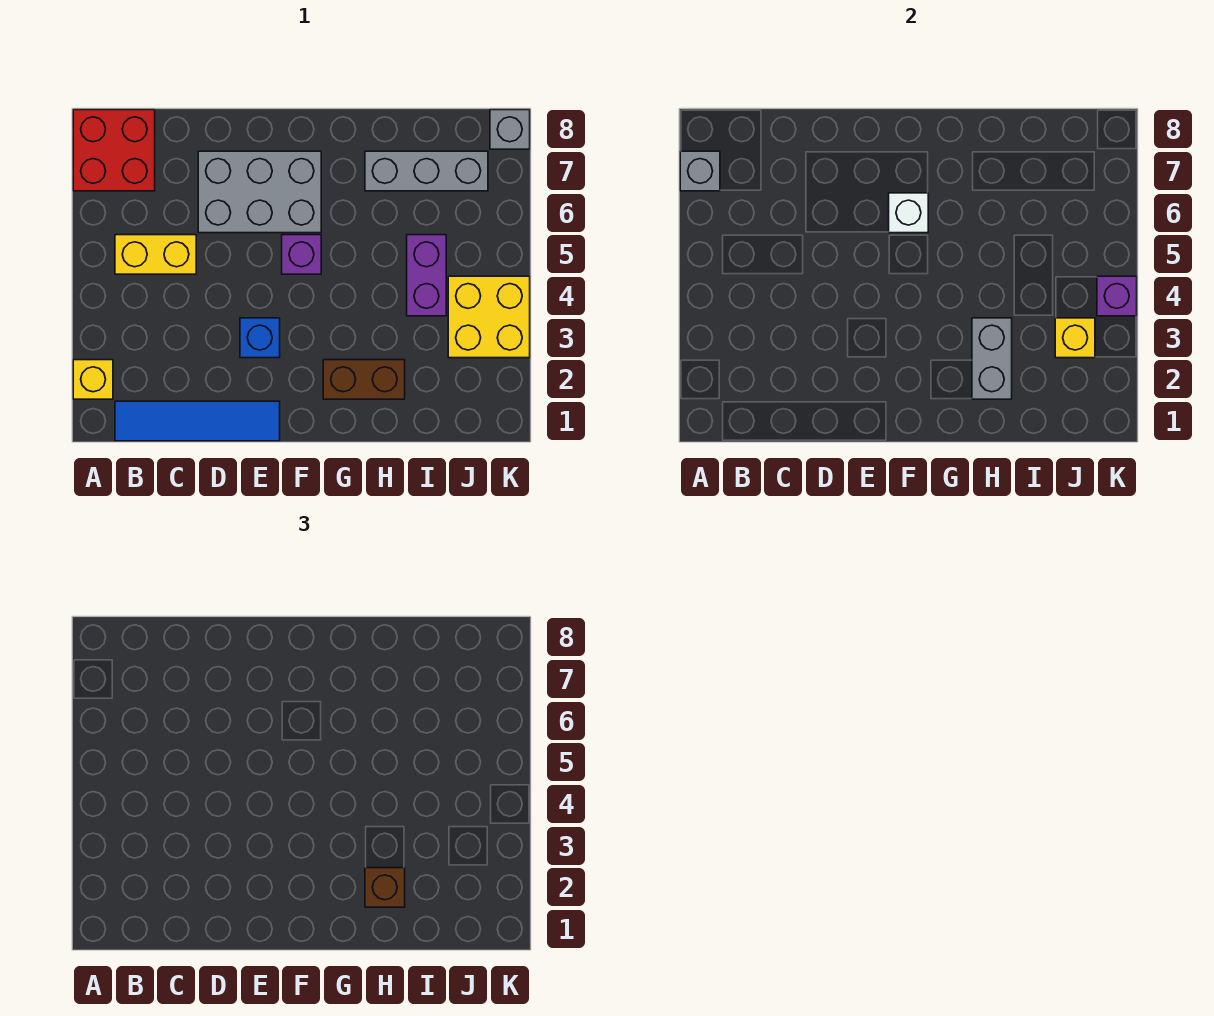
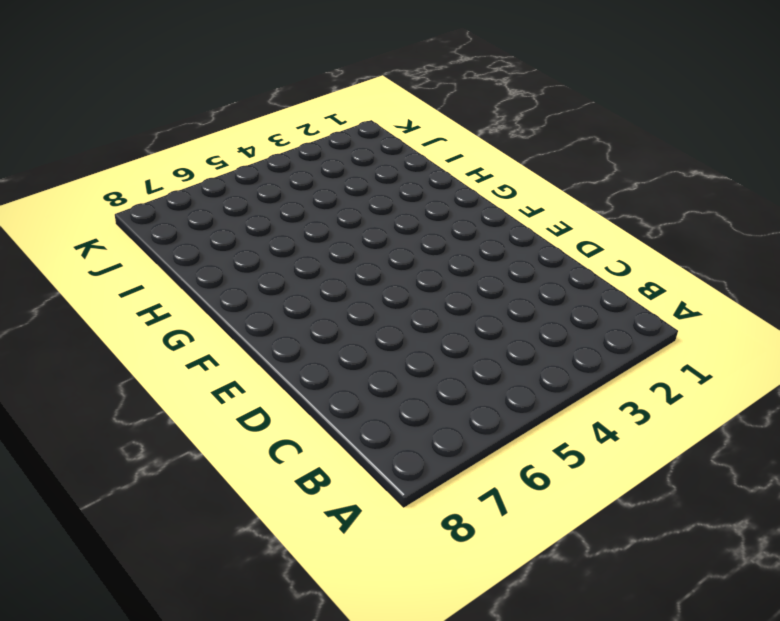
none -> yellow 1x1 brick [73,360,113,399]
none -> red 2x2 brick [73,110,155,191]
none -> blue 1x4 tile [115,401,280,441]

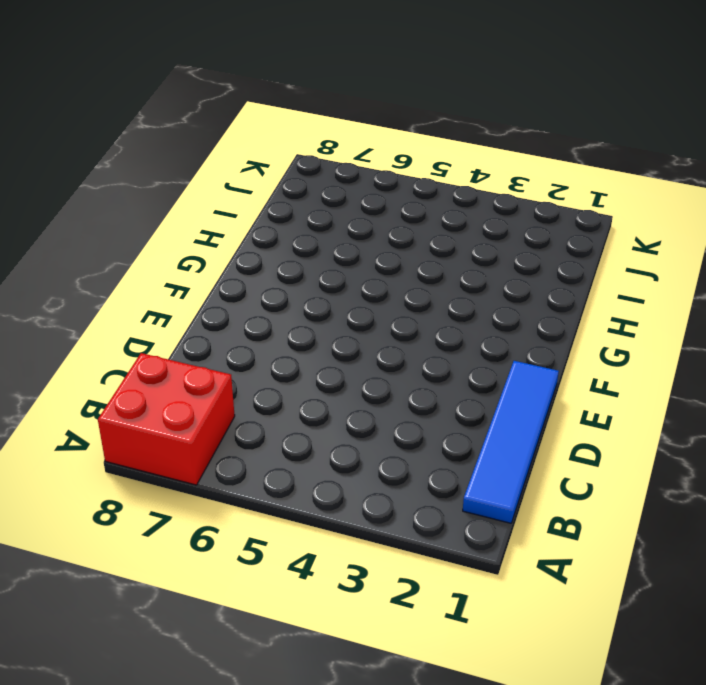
none -> yellow 1x1 brick [73,360,113,399]
none -> yellow 1x2 brick [115,235,196,274]
none -> grey 2x3 brick [198,151,321,233]

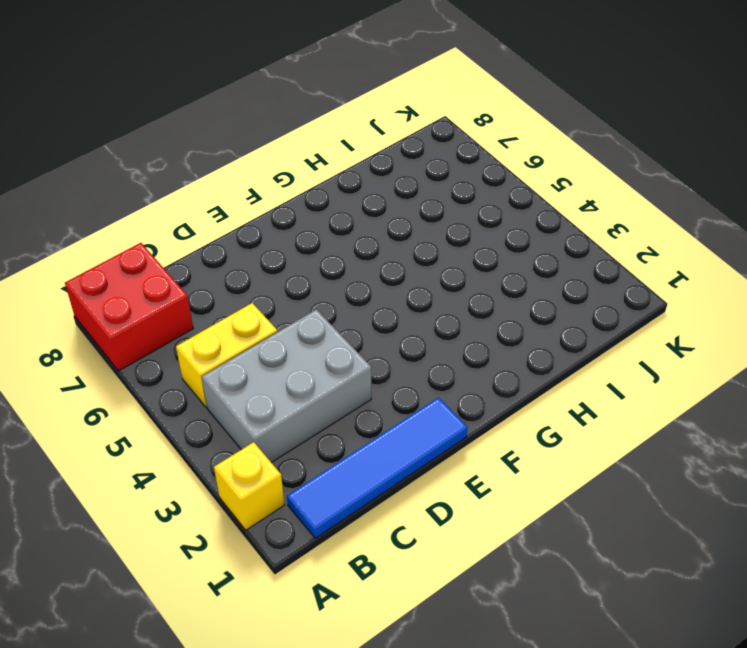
grey 2x3 brick [202,310,371,463] -> grey 2x3 brick moved to [198,151,321,233]
none -> blue 1x1 brick [240,318,280,358]
none -> purple 1x1 brick [282,235,321,274]
none -> brown 1x2 brick [323,360,405,399]

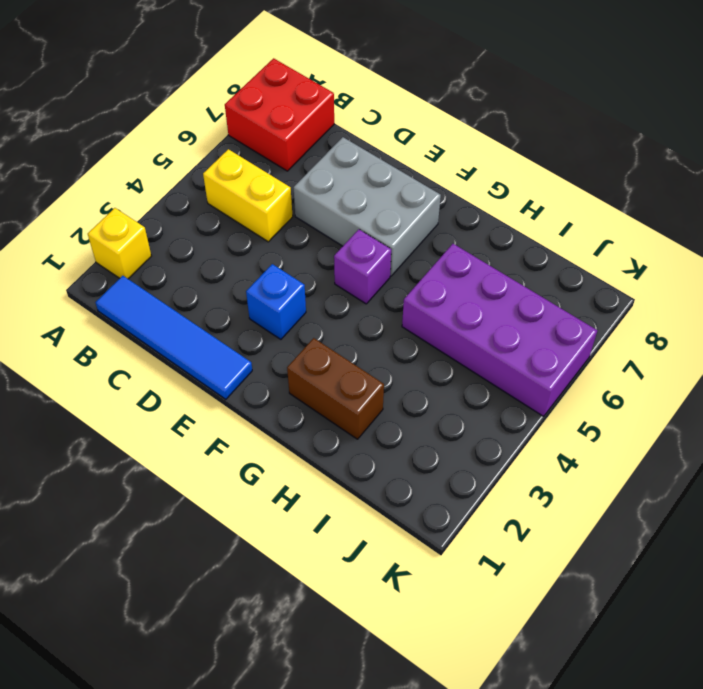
purple 2x4 brick [402,244,597,416] -> purple 1x2 brick [407,235,446,316]
none -> grey 1x3 brick [365,151,488,191]
none -> yellow 2x2 brick [448,276,530,358]
none -> grey 1x1 brick [490,110,530,149]

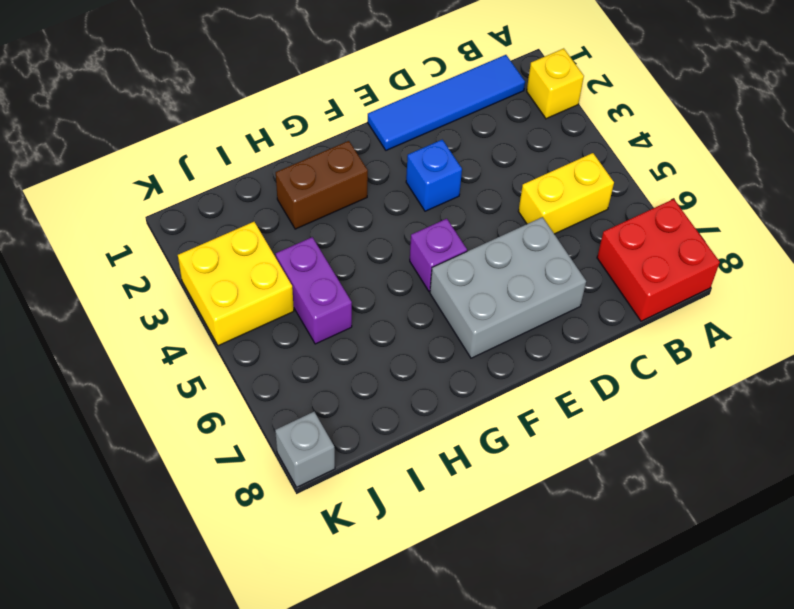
none -> grey 1x3 brick [365,151,488,191]
none -> grey 1x1 brick [680,151,720,191]
none -> white 1x1 brick [889,193,928,233]

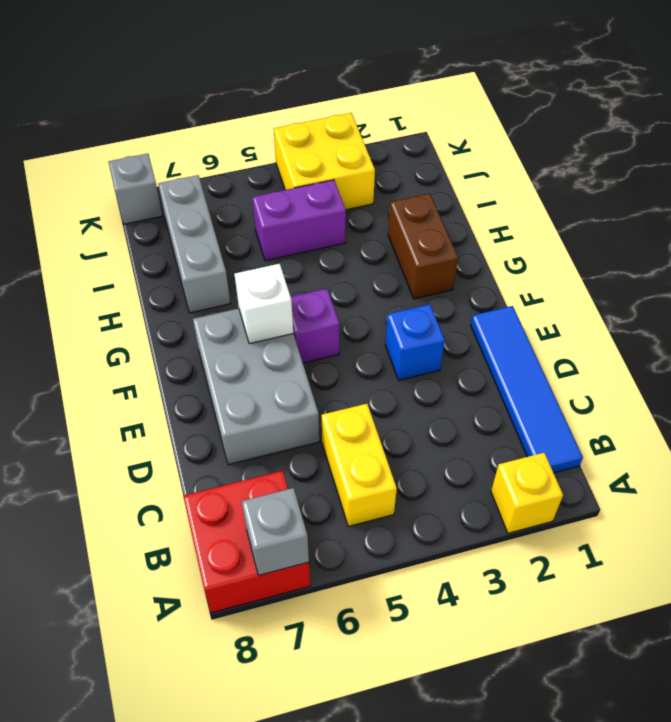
none -> grey 1x2 brick [972,318,1012,399]
none -> yellow 1x1 brick [1055,318,1095,358]
none -> purple 1x1 brick [1097,276,1137,316]

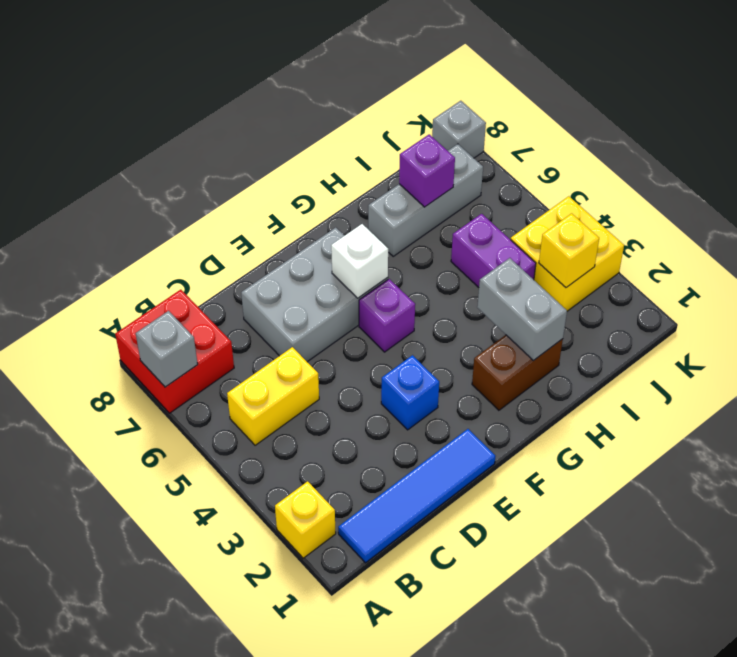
purple 1x1 brick [399,134,455,207] -> purple 1x1 brick moved to [1097,276,1137,316]
none -> brown 1x1 brick [365,868,405,907]

